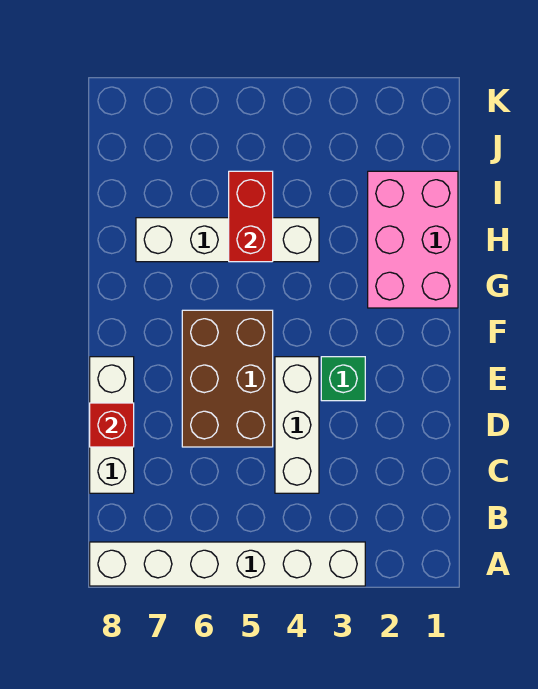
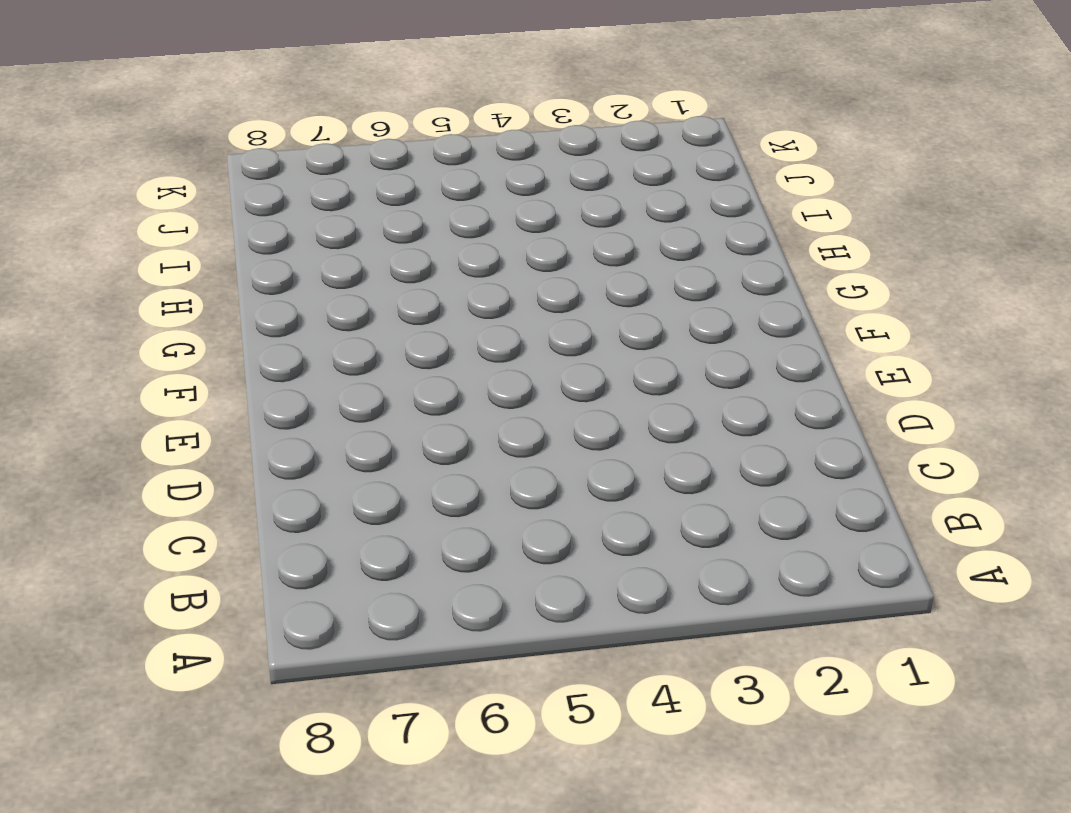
none -> white 1x6 brick [90,542,365,586]
none -> white 1x3 brick [275,357,319,493]

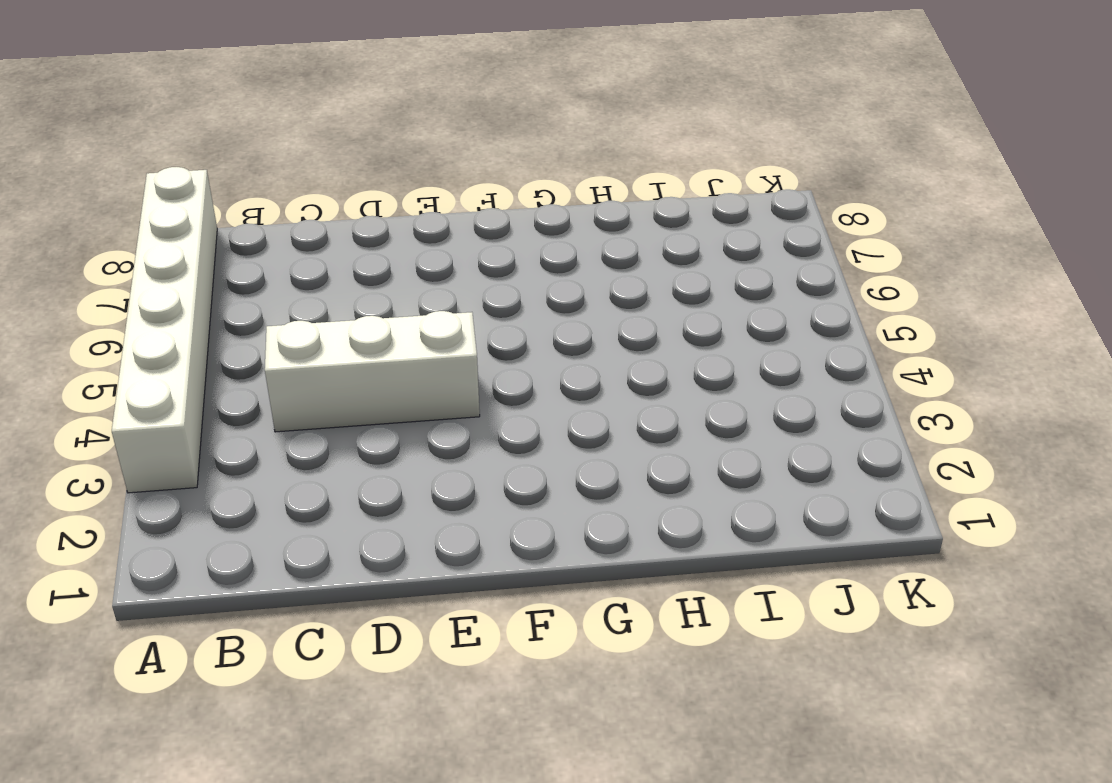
none -> white 1x3 brick [90,357,134,493]
none -> brown 2x3 brick [182,310,273,447]

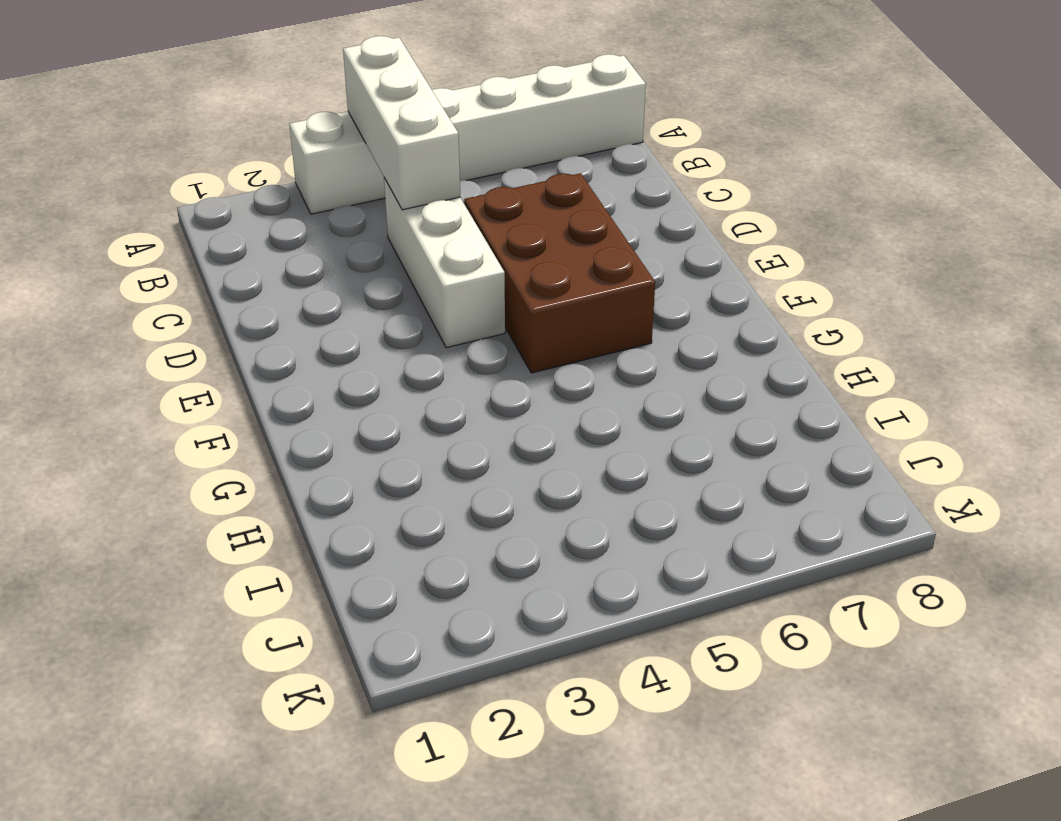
white 1x3 brick [343,36,460,210] -> white 1x3 brick moved to [90,357,134,493]
none -> green 1x1 brick [321,357,365,401]
none -> pink 2x3 brick [368,171,458,308]

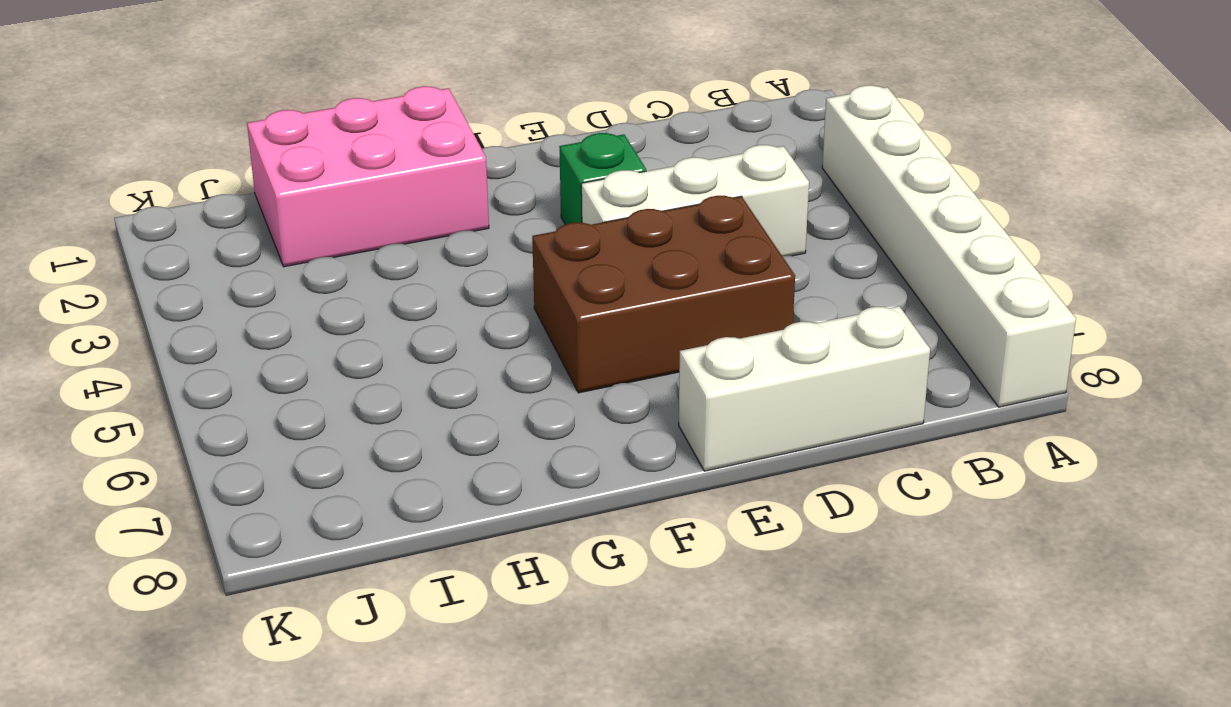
none -> white 1x4 brick [136,218,319,262]
none -> red 1x1 brick [90,403,134,447]

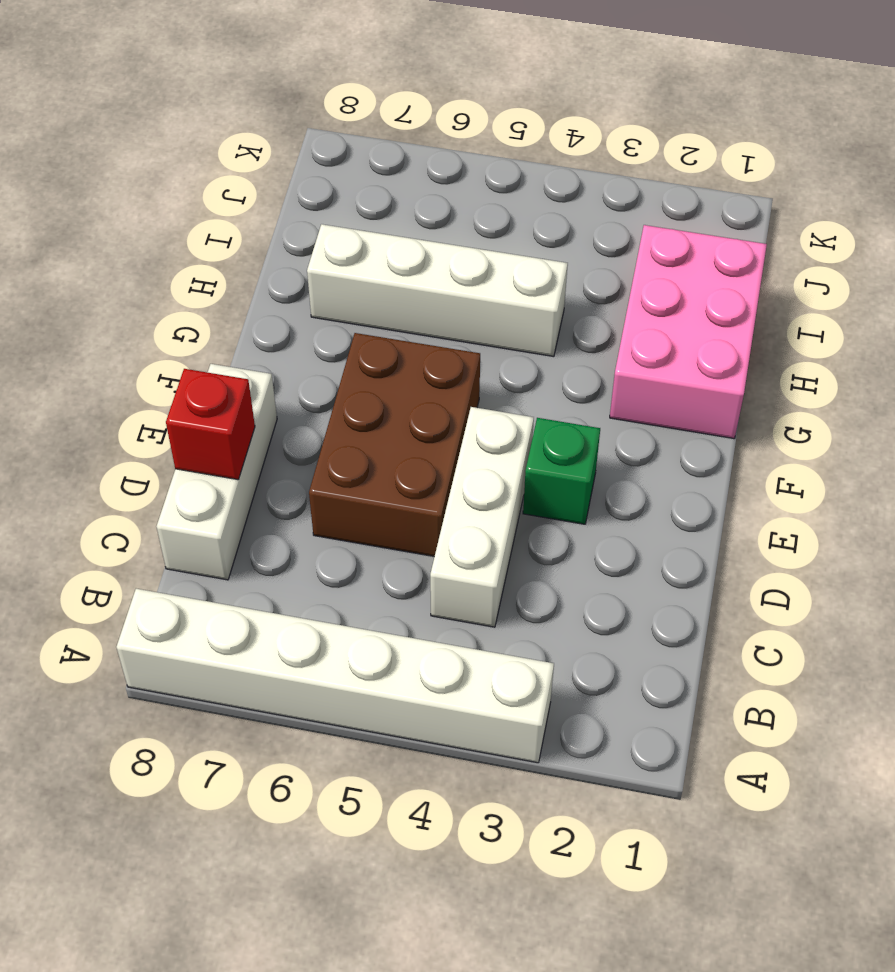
none -> red 1x2 brick [229,171,273,262]

